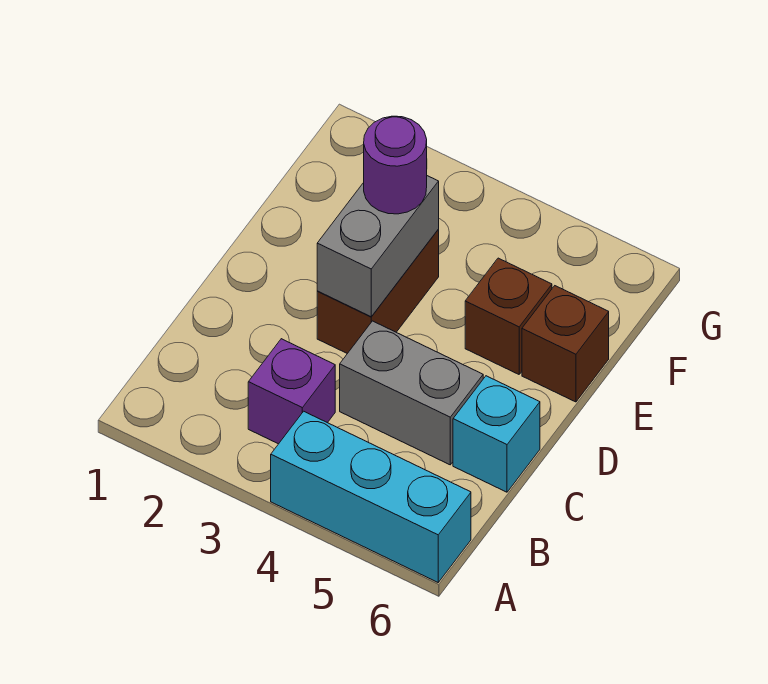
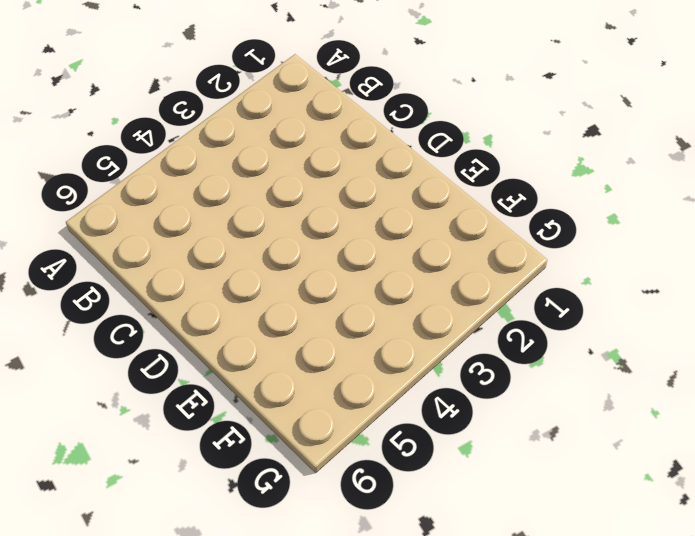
none -> cyan 1x3 brick [271,411,471,582]
none -> purple 1x1 brick [248,339,335,444]

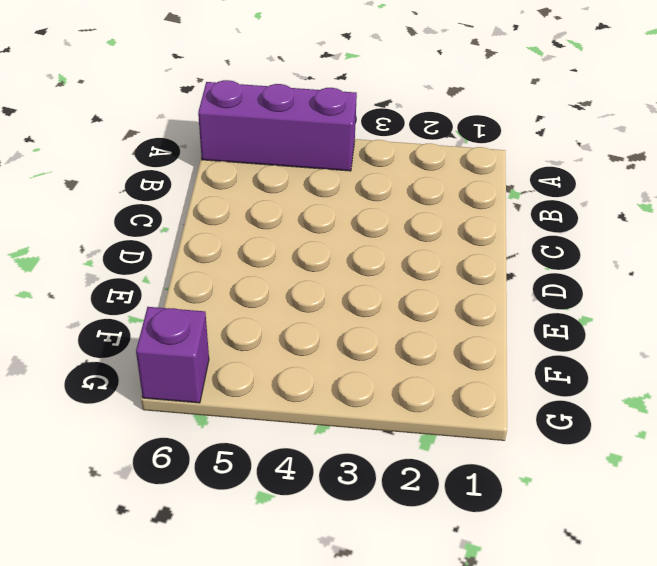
purple 1x3 brick [198,80,357,171] -> cyan 1x3 brick [271,411,471,582]
purple 1x1 brick [136,307,209,403] -> purple 1x1 brick moved to [248,339,335,444]
none -> grey 1x2 brick [340,321,483,465]
none -> cyan 1x1 brick [453,376,540,492]

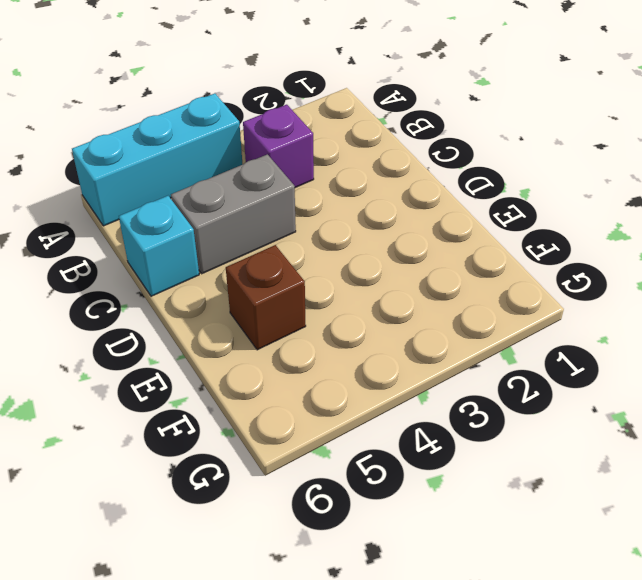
none -> brown 1x2 brick [317,230,439,354]
none -> brown 1x1 brick [522,286,609,402]

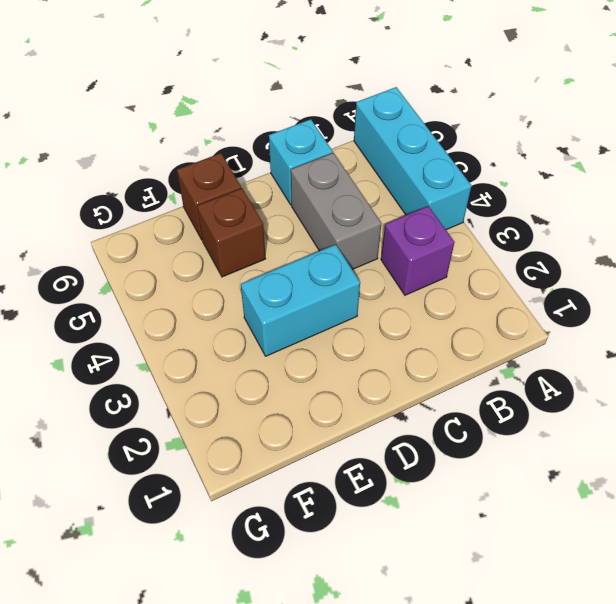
cyan 1x2 brick [241,244,360,356] -> brown 1x2 brick [317,230,439,354]
none -> grey 1x2 brick [317,176,439,317]
none -> purple 1x1 round brick [364,116,427,214]

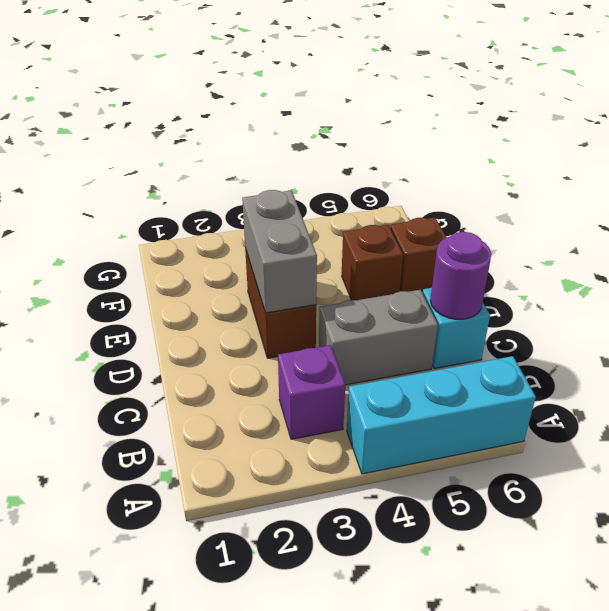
purple 1x1 round brick [430,232,491,319] -> purple 1x1 round brick moved to [364,116,427,214]

